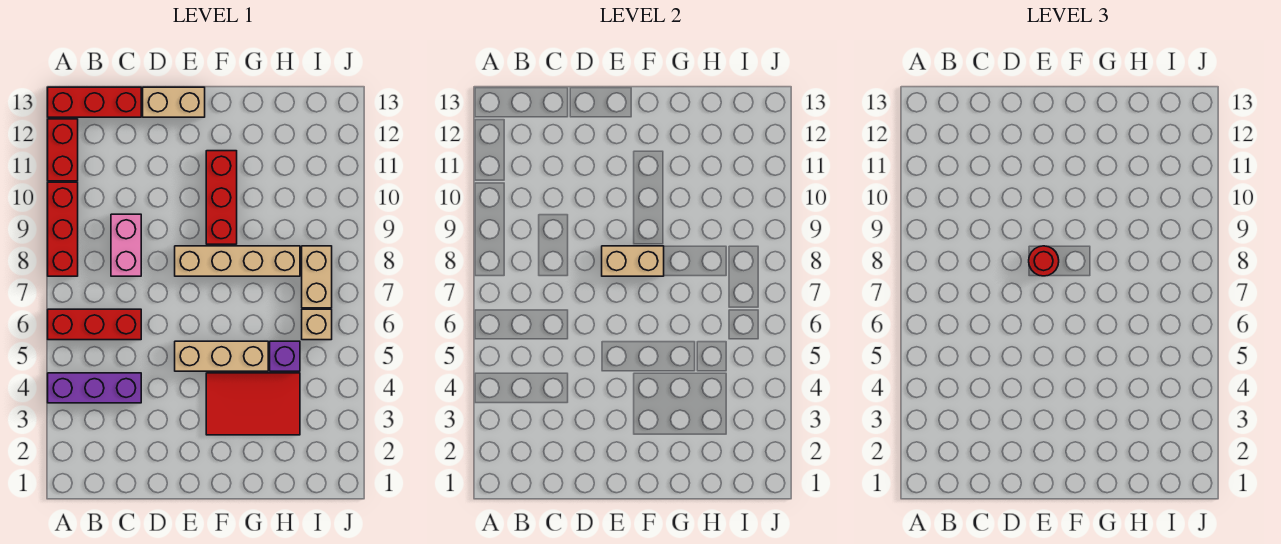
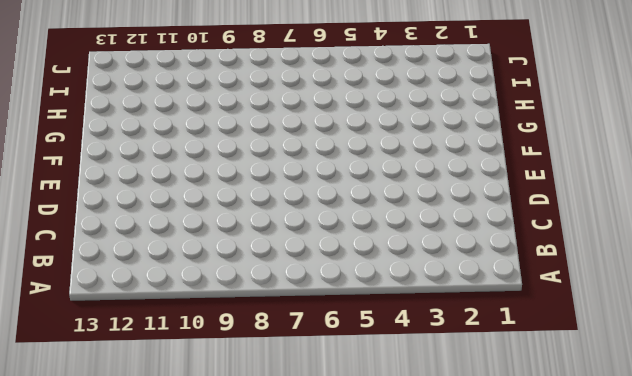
none -> purple 1x3 brick [48,373,141,403]
none -> red 1x3 brick [48,309,141,340]
none -> red 1x3 brick [48,182,78,276]

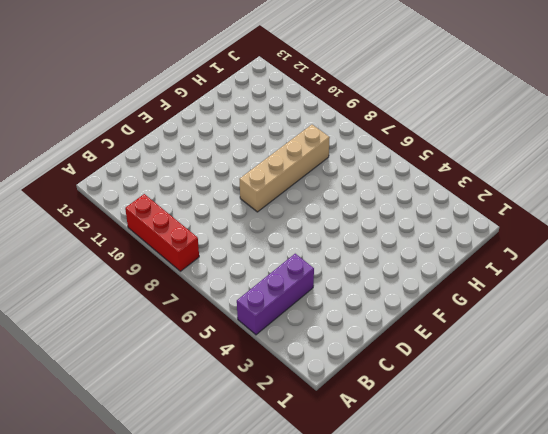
none -> red 1x3 brick [48,309,141,340]
none -> red 1x2 brick [48,119,78,181]
none -> red 1x3 brick [48,87,141,117]

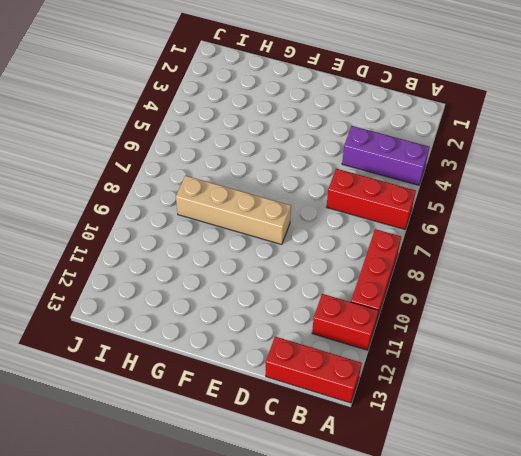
red 1x2 brick [312,294,378,350] -> red 1x2 brick turned to [48,119,78,181]
none -> pink 1x2 brick [111,214,141,276]
none -> tan 1x2 brick [143,87,205,117]
none -> tan 1x3 brick [175,341,268,371]

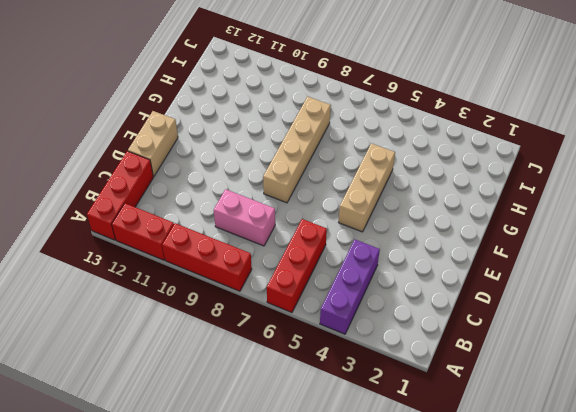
none -> red 2x3 tile [206,373,300,435]
none -> red 1x3 brick [206,151,237,244]
none -> purple 1x1 brick [270,341,300,371]

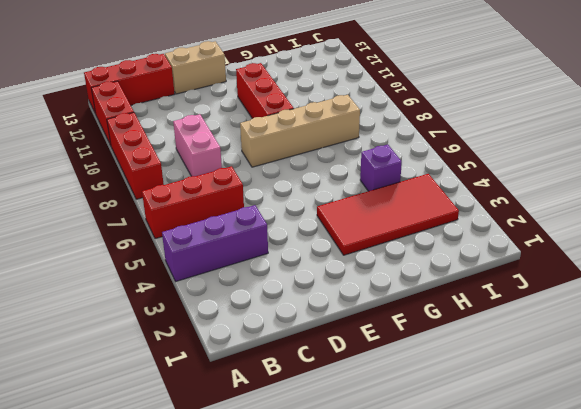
red 2x4 tile [317,174,459,255] -> red 2x3 tile [206,373,300,435]
none -> tan 1x3 brick [175,341,268,371]
none -> tan 1x1 brick [302,309,332,340]
none -> tan 1x2 brick [302,246,332,308]

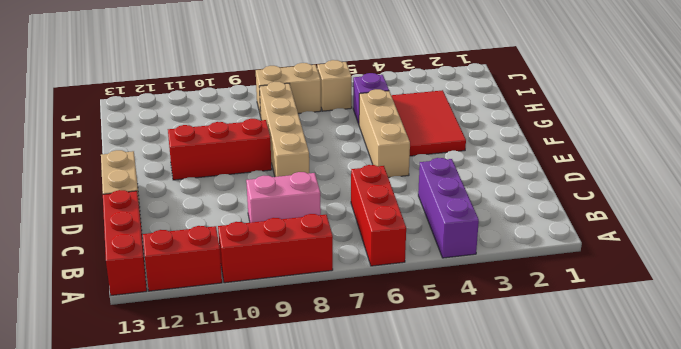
none -> tan 1x2 brick [602,246,664,276]
none -> red 1x1 round brick [1029,246,1059,276]

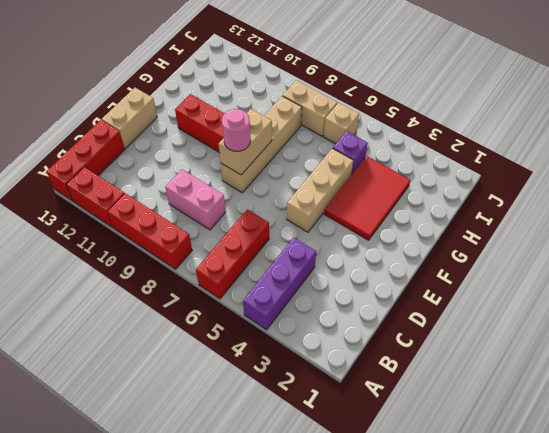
pink 1x1 round brick [222,109,251,151] -> red 1x1 round brick [1029,246,1059,276]

